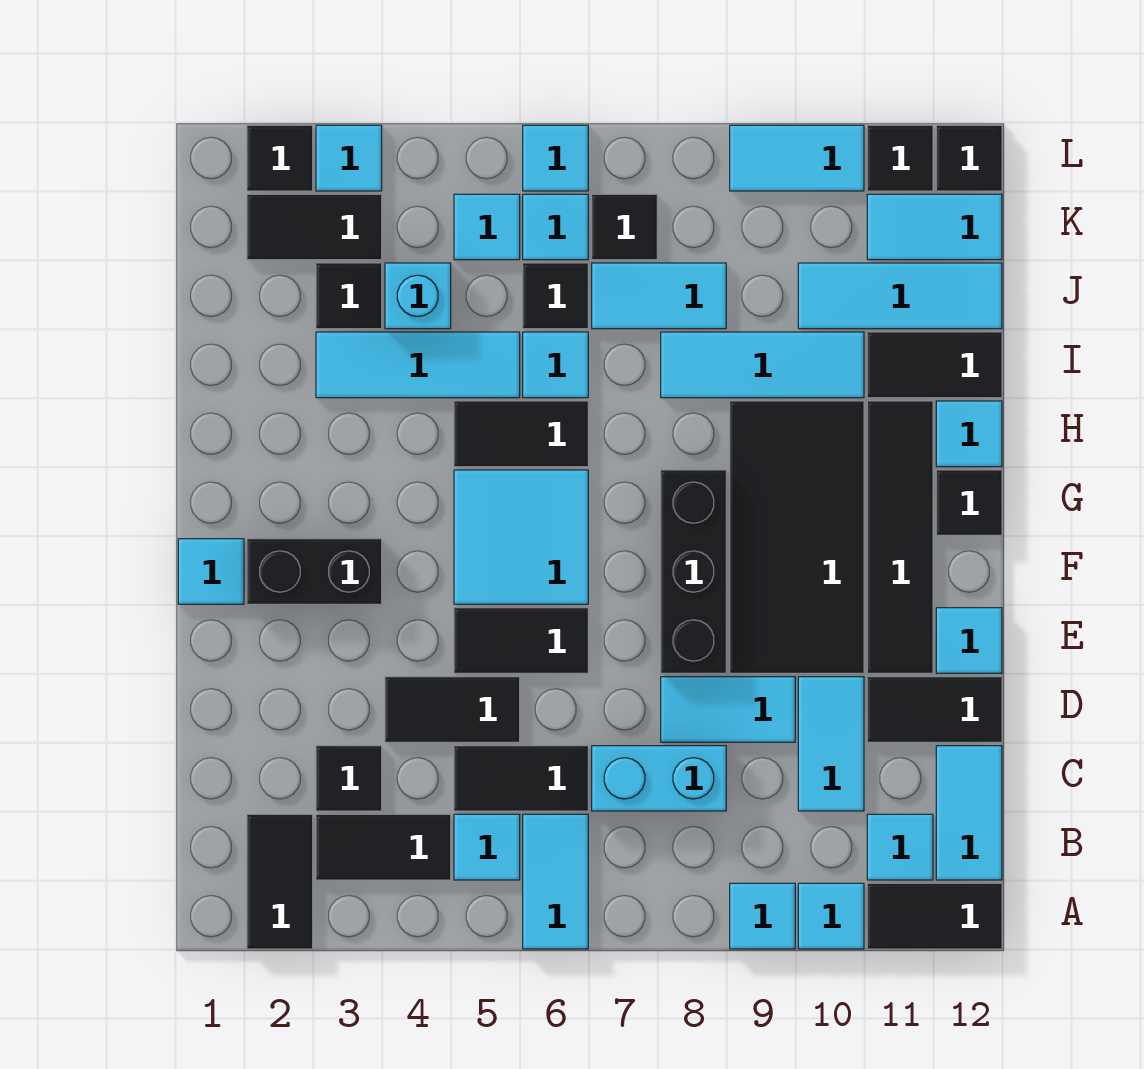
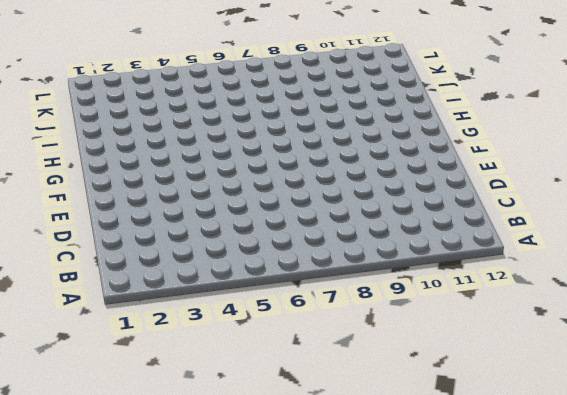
none -> black 1x2 tile [247,814,313,949]
none -> cyan 1x2 tile [523,814,588,949]
none -> cyan 1x1 tile [730,883,795,949]
none -> cyan 1x1 tile [798,883,864,949]

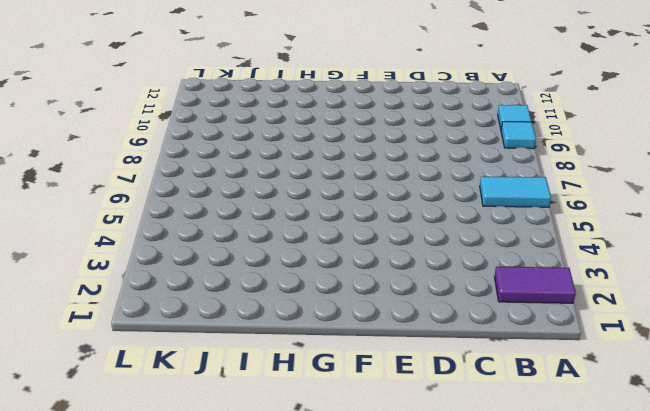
purple 1x2 tile [495,267,576,303] -> black 1x2 tile [247,814,313,949]
none -> black 1x2 tile [867,883,1002,949]
none -> black 1x2 tile [316,814,451,880]
none -> cyan 1x1 tile [454,814,520,880]
none -> cyan 1x1 tile [867,814,933,880]

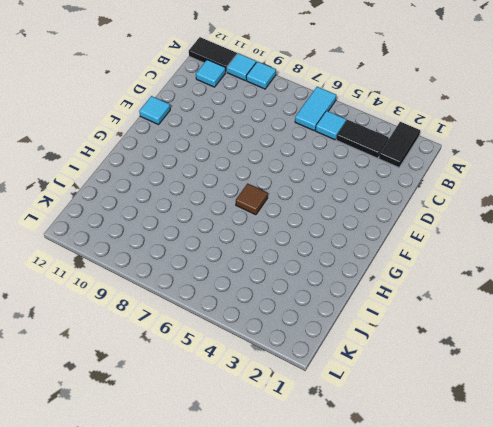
brown 1x1 tile [236,184,268,215] -> cyan 2x2 tile [454,470,588,604]
none -> cyan 1x2 tile [936,746,1002,880]
none -> black 1x1 tile [316,746,382,811]
none -> black 1x2 tile [454,746,588,811]
none -> cyan 1x2 brick [592,746,726,811]

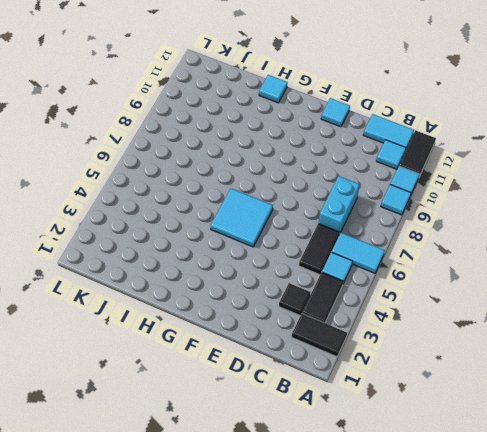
none -> cyan 1x2 tile [798,677,864,811]
none -> black 1x2 tile [385,677,520,742]
none -> cyan 1x2 tile [661,677,795,742]
none -> black 1x2 tile [867,677,1002,742]

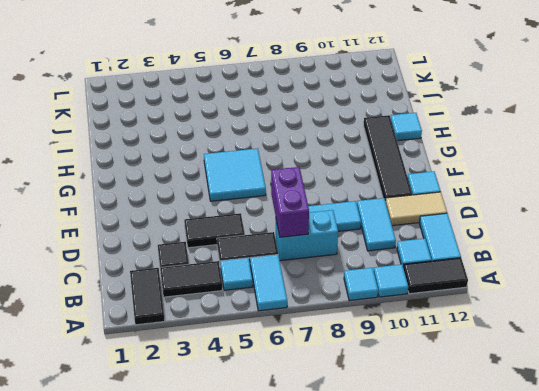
purple 1x2 brick [271,167,309,237] -> none
tan 1x2 tile [385,192,447,226] -> black 1x2 tile [867,677,1002,742]
none -> black 1x2 tile [454,608,588,673]
none -> black 1x3 brick [661,470,726,673]
none -> black 2x4 tile [730,401,864,673]
none -> cyan 1x1 tile [178,539,244,604]

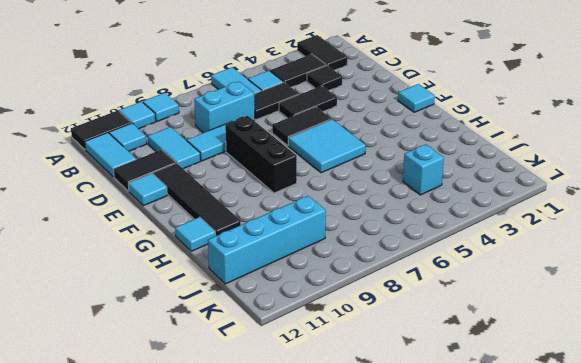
cyan 1x4 brick [208,196,326,284] -> cyan 1x3 tile [798,263,1002,329]
none -> black 2x4 tile [730,401,864,673]
none -> black 1x2 brick [247,539,382,604]
none -> black 1x1 tile [936,470,1002,535]
none -> black 1x2 tile [454,401,588,467]

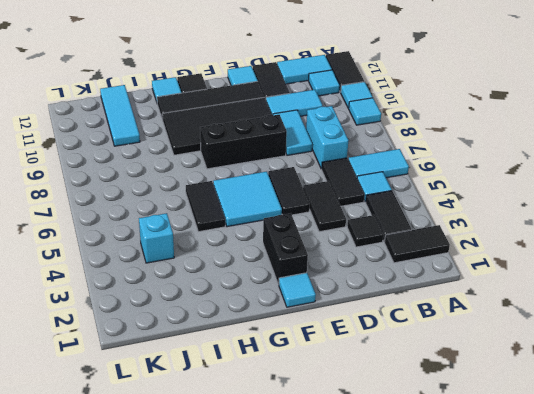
none -> cyan 1x3 tile [316,332,520,398]
none -> cyan 1x1 tile [523,332,588,398]
none -> cyan 1x3 tile [661,332,864,398]
none -> black 1x2 tile [867,332,1002,398]

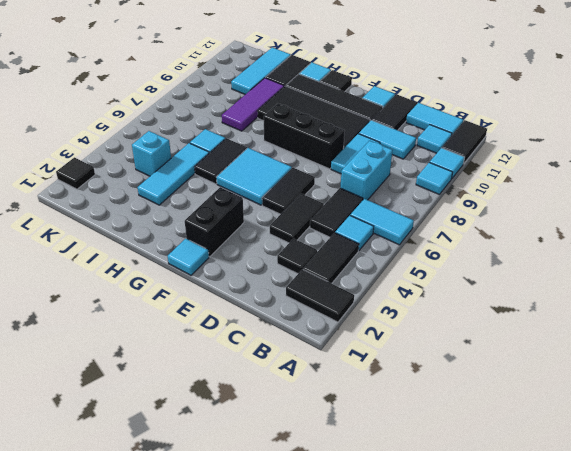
purple 1x3 tile [222,78,284,131] -> cyan 1x3 tile [661,332,864,398]
none -> black 1x1 tile [316,263,382,329]
none -> black 1x1 tile [523,263,588,329]
none -> cyan 1x2 tile [592,263,726,329]
none -> black 1x2 tile [247,194,382,260]

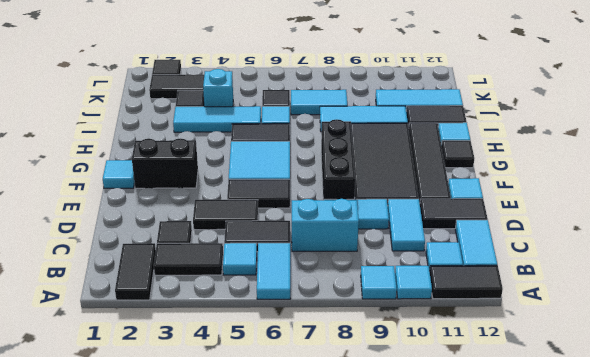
none -> cyan 1x1 tile [454,194,520,260]
none -> cyan 1x1 tile [523,194,588,260]
none -> black 1x1 tile [592,194,657,260]
none -> cyan 1x2 tile [867,194,1002,260]

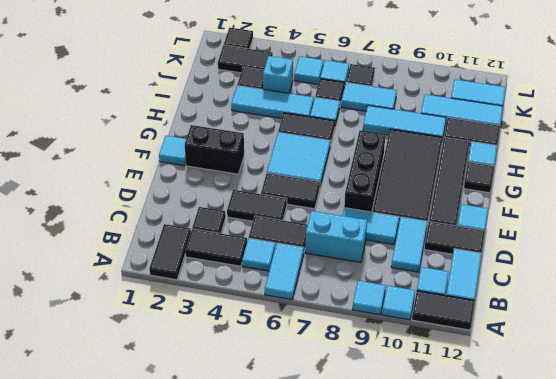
none -> cyan 1x1 tile [316,125,382,191]
none -> cyan 1x1 tile [523,125,588,191]
none -> cyan 1x2 tile [730,125,864,191]
none -> black 1x1 tile [867,125,933,191]

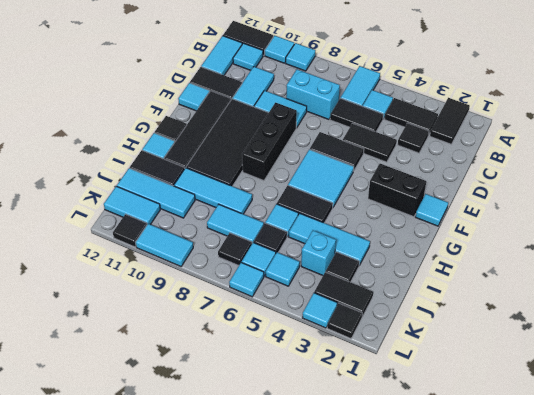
none -> black 1x1 tile [936,125,1002,191]

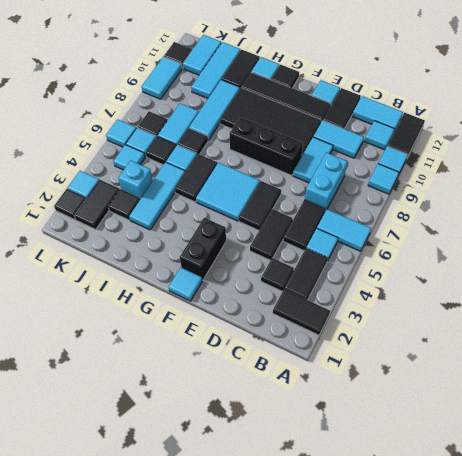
black 1x1 tile [178,128,208,154] -> black 1x1 tile moved to [936,125,1002,191]

